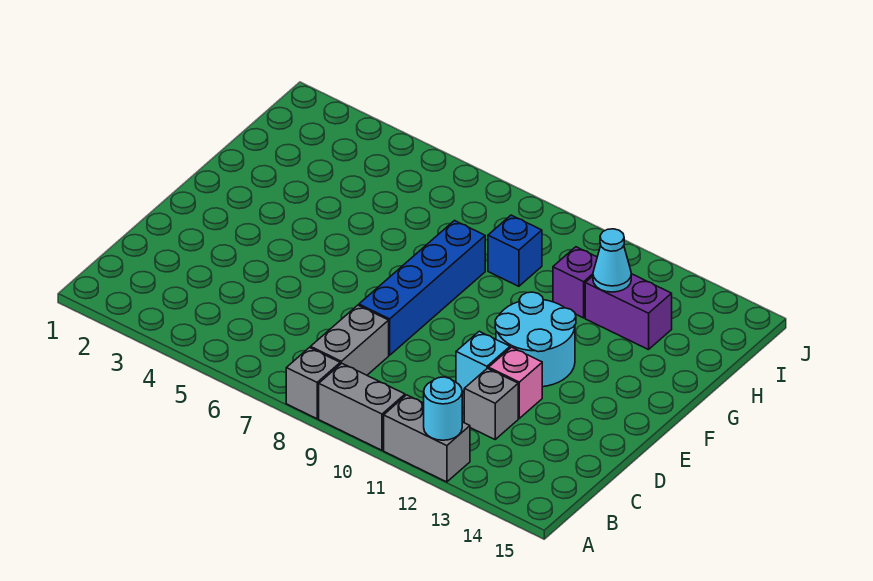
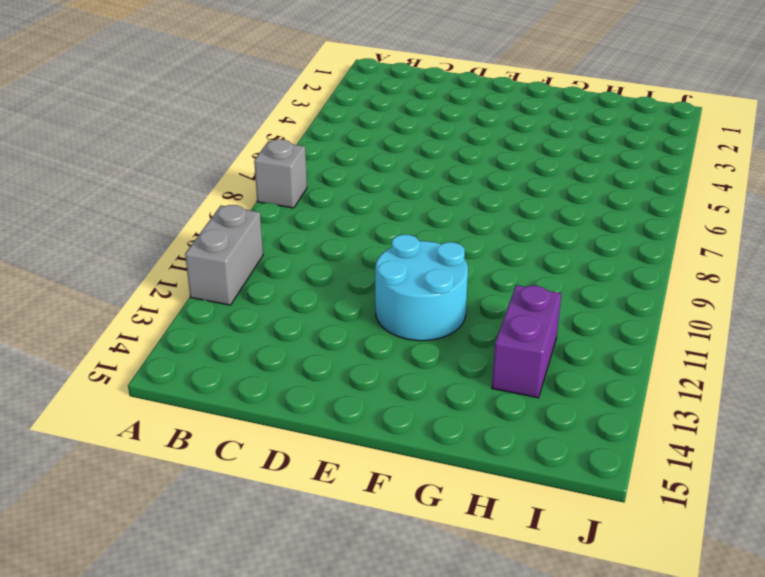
none -> grey 1x2 brick [319,363,405,450]
none -> grey 1x2 brick [311,305,389,375]
none -> grey 1x1 brick [464,368,518,439]

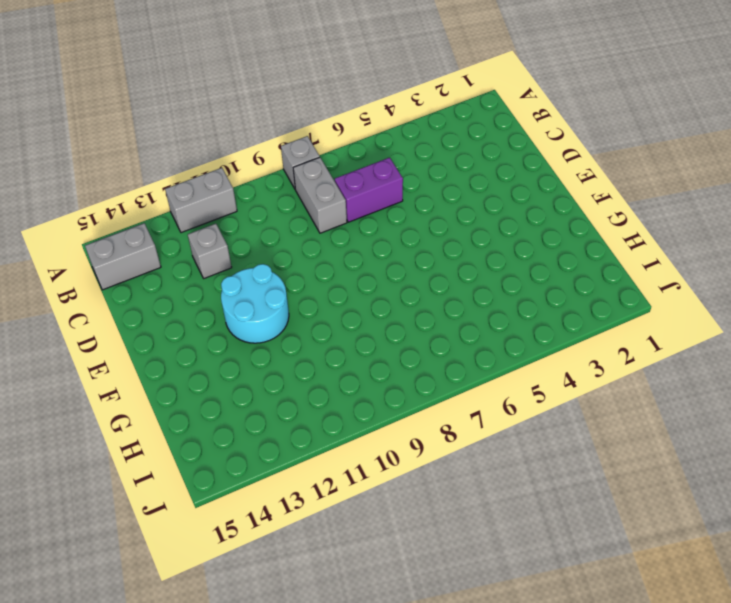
grey 1x2 brick [85,223,161,290] -> grey 1x2 brick moved to [319,363,405,450]
purple 1x2 brick [335,158,403,222] -> purple 1x2 brick moved to [585,274,672,350]
none -> blue 1x4 brick [359,221,485,355]
none -> cyan 1x1 brick [456,331,510,391]
none -> pink 1x1 brick [489,347,542,418]

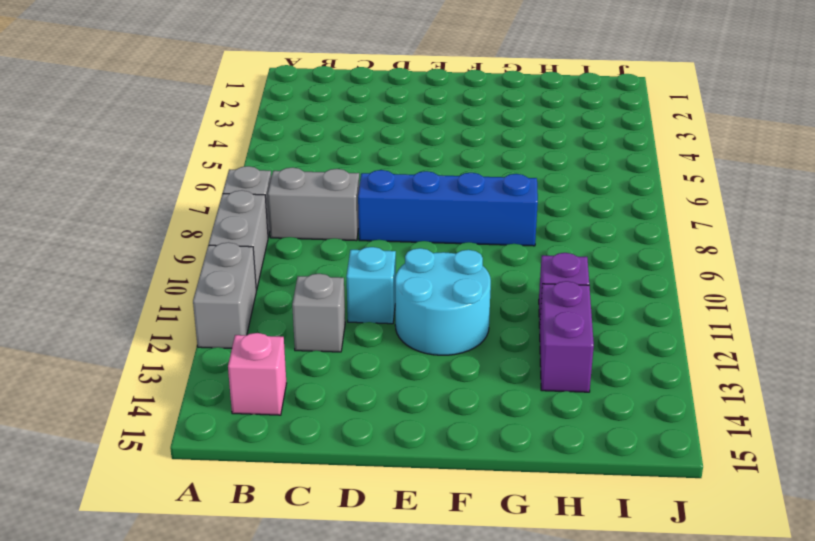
pink 1x1 brick [228,333,287,415] -> pink 1x1 brick moved to [489,347,542,418]
none -> blue 1x1 brick [488,215,542,286]
none -> cyan 1x1 round brick [424,377,462,440]
none -> cyan 1x1 cone [593,229,631,292]

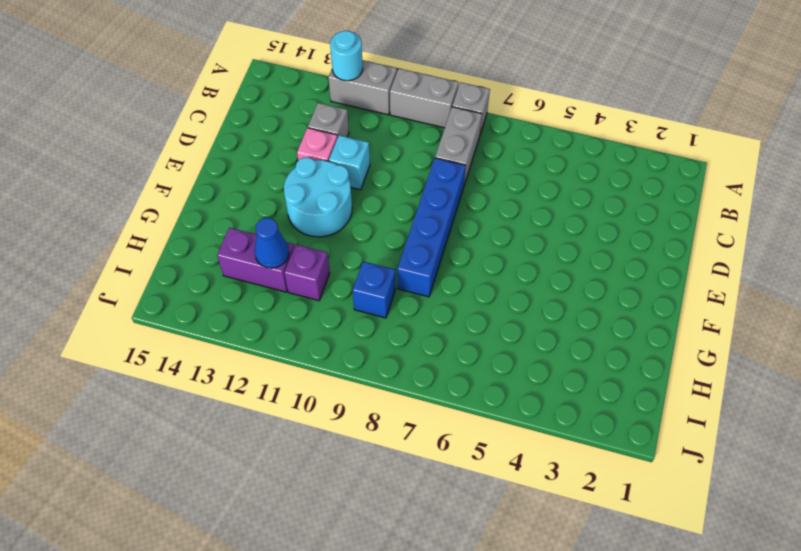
blue 1x1 cone [254,218,289,268] -> cyan 1x1 cone [593,229,631,292]

